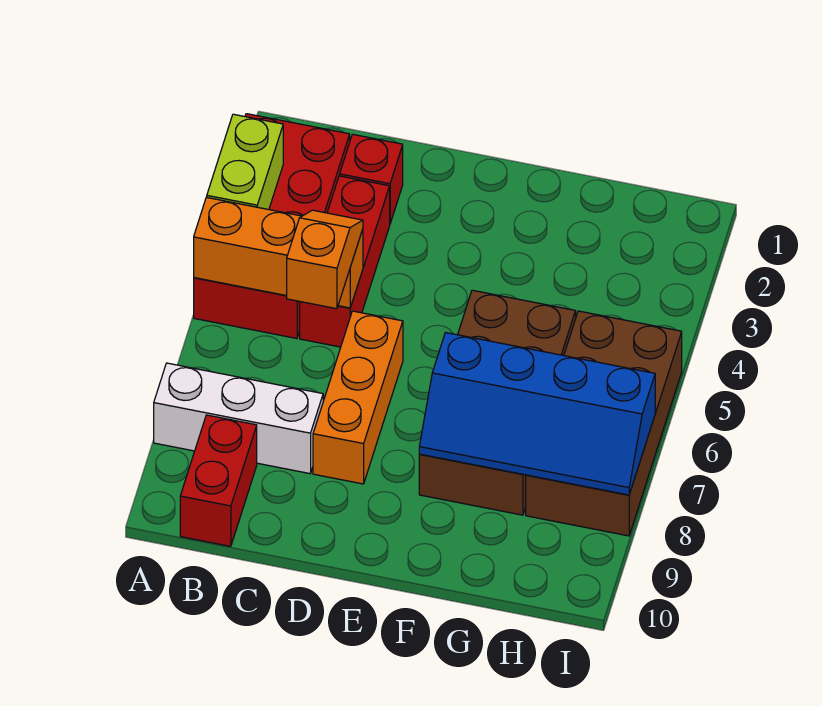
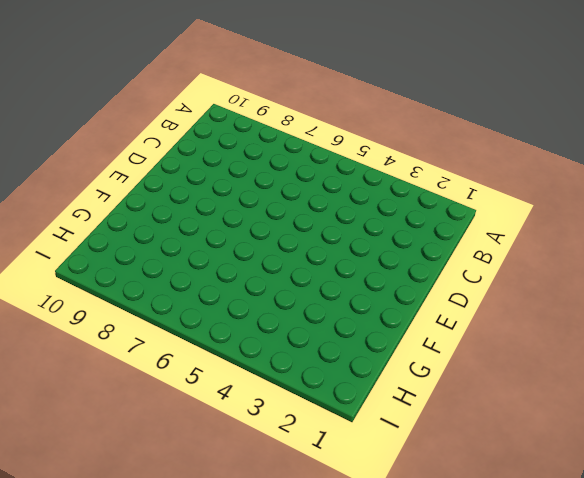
none -> red 2x4 brick [194,114,350,338]
none -> white 1x3 brick [154,363,323,474]
none -> red 1x2 brick [180,415,257,546]

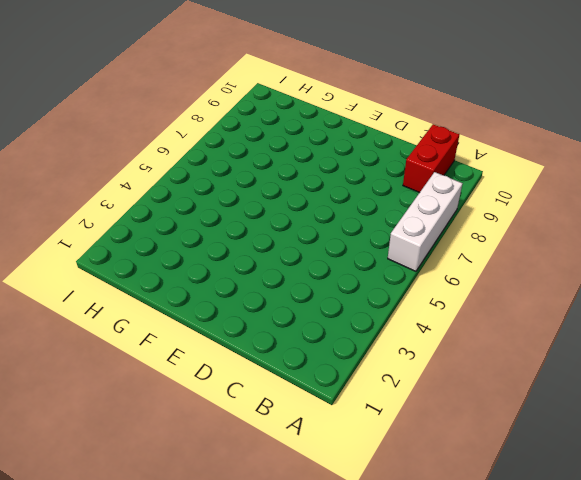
white 1x3 brick [388,172,463,271] -> white 1x3 brick turned to [154,363,323,474]
none -> red 2x4 brick [194,114,350,338]
none -> red 1x1 brick [340,134,403,223]
none -> red 1x3 brick [300,176,390,347]

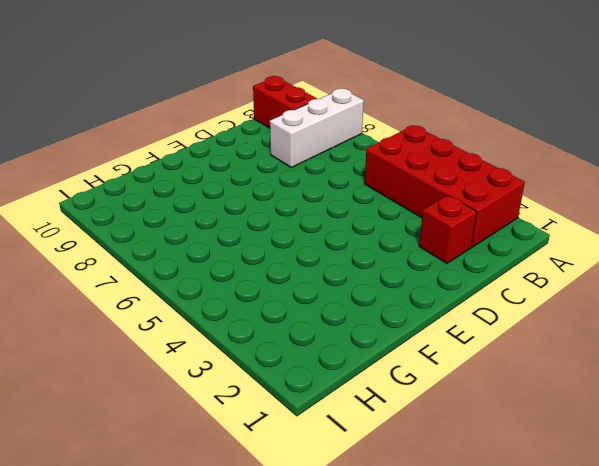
none -> red 1x3 brick [300,176,390,347]
none -> orange 1x3 brick [313,311,403,484]
none -> brown 2x4 brick [419,290,576,515]

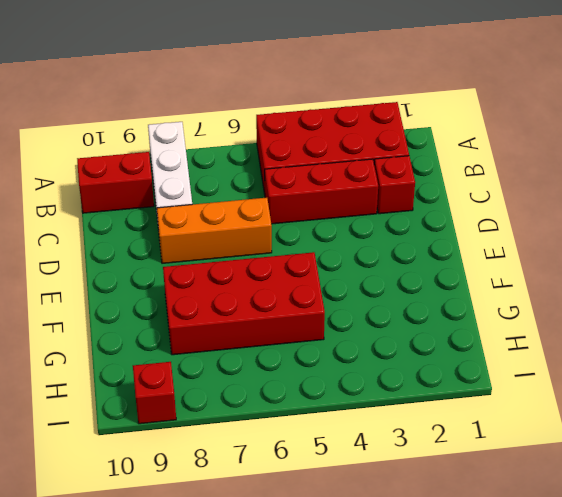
red 2x4 brick [163,252,325,355] -> brown 2x4 brick [419,290,576,515]
red 1x1 brick [133,362,176,424] -> none
none -> brown 2x4 brick [526,311,682,536]
none -> lime 1x2 brick [207,114,283,210]
none -> orange 1x3 brick [194,197,363,308]

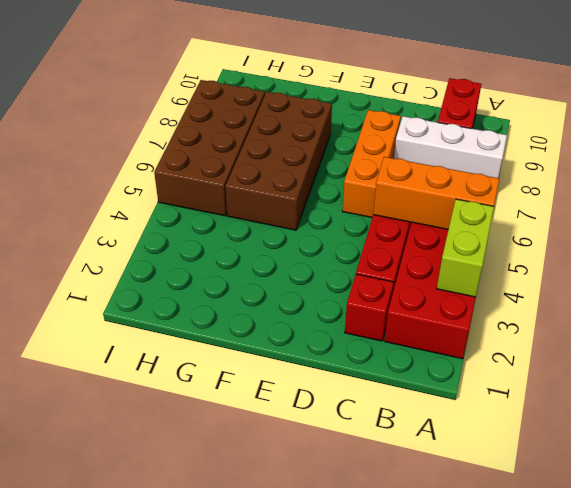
none -> blue 2x4 slope [419,333,655,495]
none -> orange 1x2 slope [287,210,363,309]

